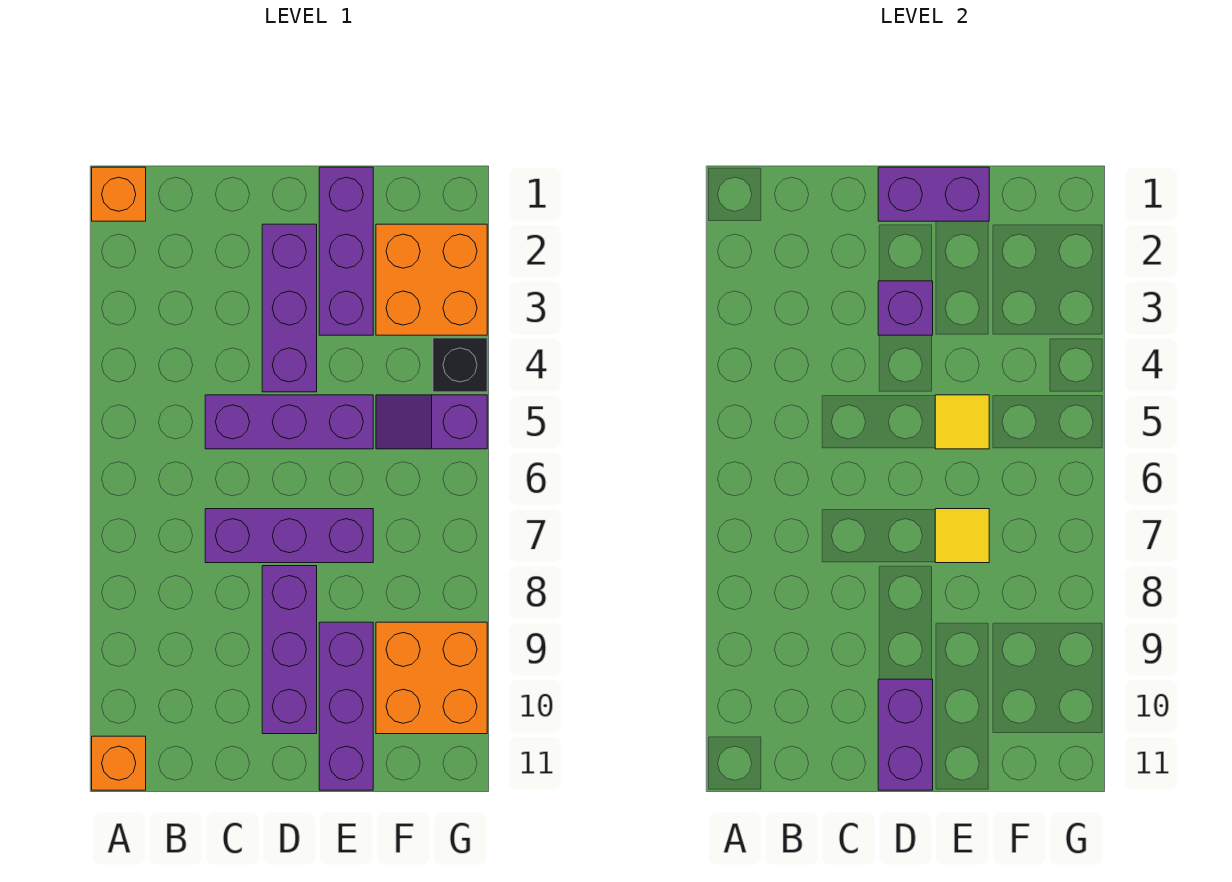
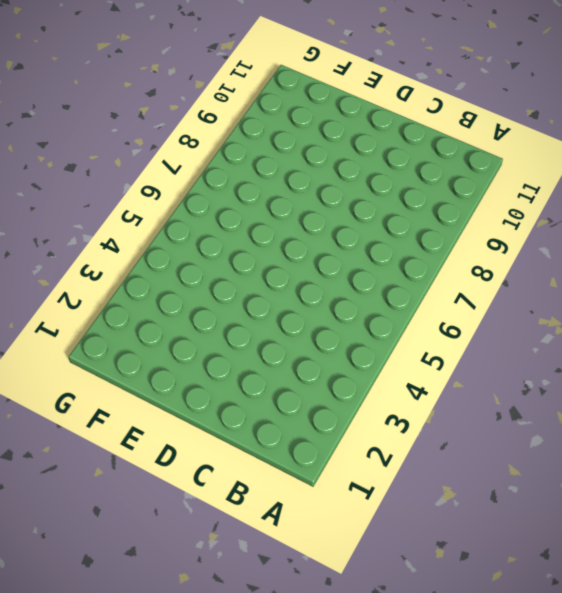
none -> orange 1x1 brick [92,167,146,221]
none -> orange 1x1 brick [92,736,146,790]
none -> purple 1x3 brick [205,395,373,449]

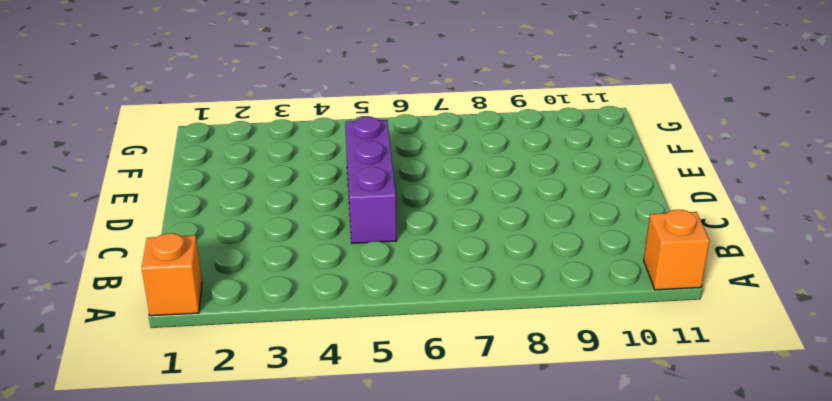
none -> purple 1x3 brick [205,509,373,563]
none -> purple 1x3 brick [262,224,317,392]
none -> purple 1x3 brick [262,566,317,734]

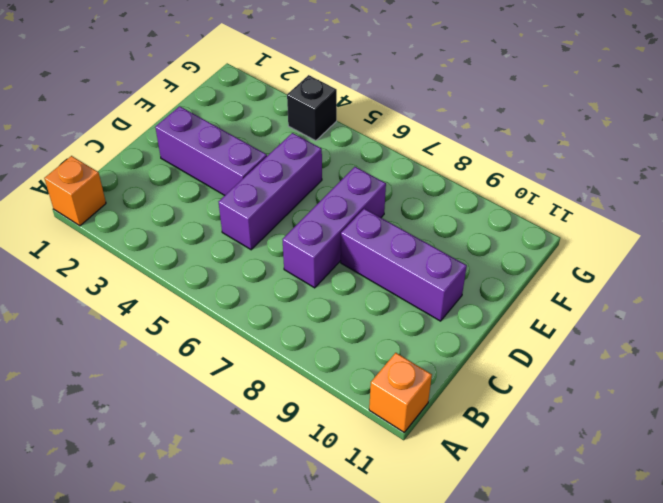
none -> purple 1x3 brick [319,167,373,335]
none -> purple 1x3 brick [319,622,373,790]
none -> orange 2x2 brick [376,224,487,335]

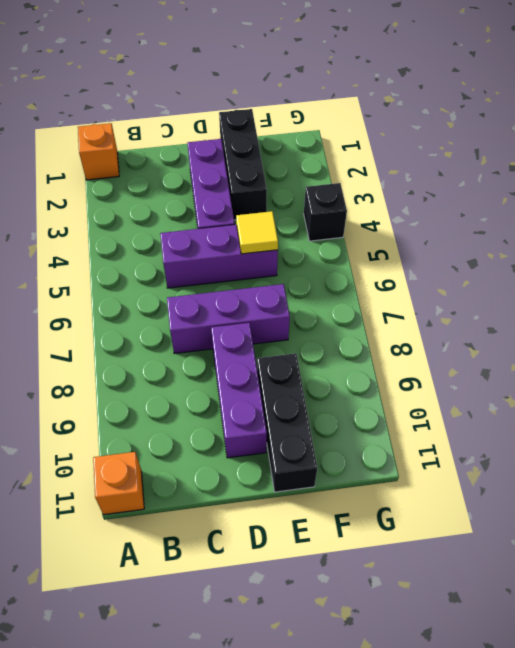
black 1x3 brick [219,109,267,220] -> purple 1x3 brick [319,167,373,335]
black 1x3 brick [257,353,317,492] -> purple 1x3 brick [319,622,373,790]
none -> orange 2x2 brick [376,224,487,335]
none -> purple 1x2 slope [376,395,487,449]
none -> orange 2x2 brick [376,622,487,734]

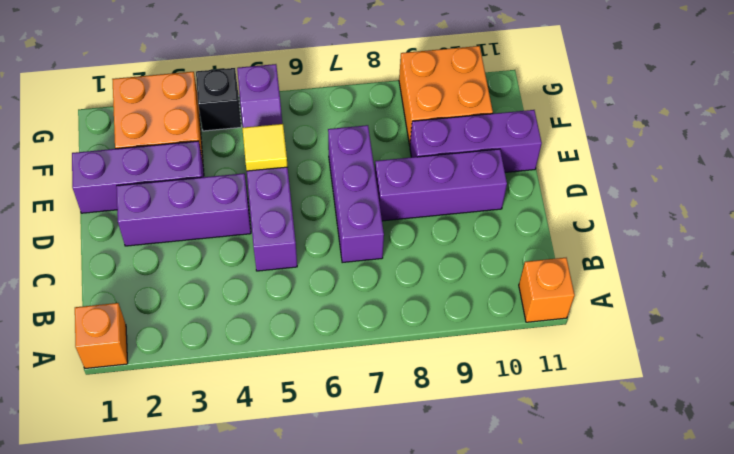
none -> purple 1x2 brick [878,167,989,221]
none -> purple 1x1 brick [878,281,933,335]
none -> purple 1x2 brick [878,679,933,790]

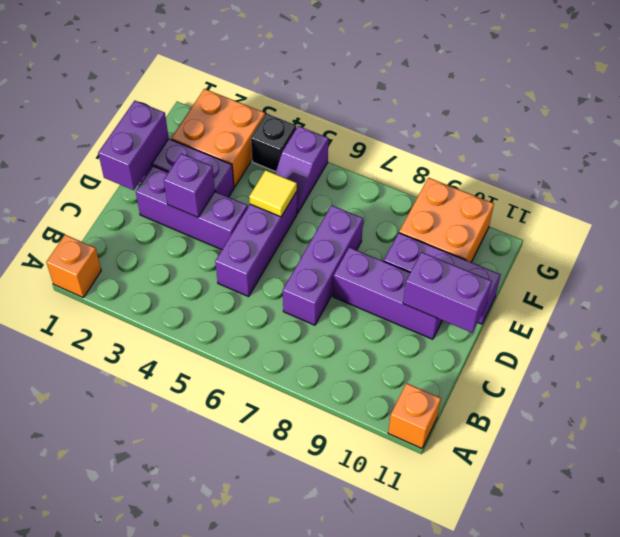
none -> yellow 1x1 tile [935,509,989,563]

